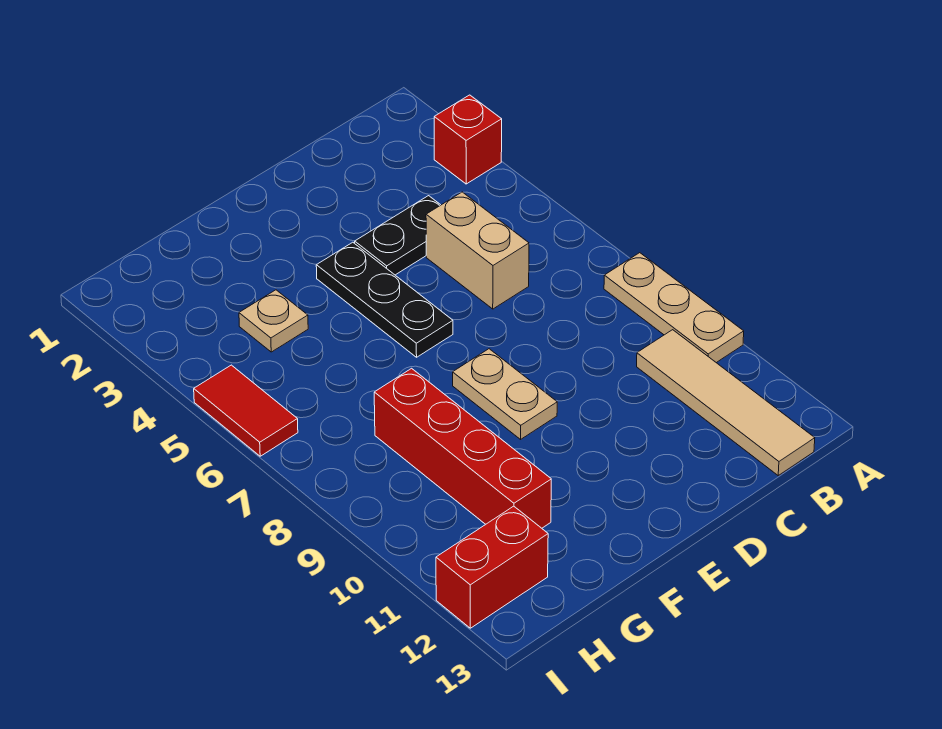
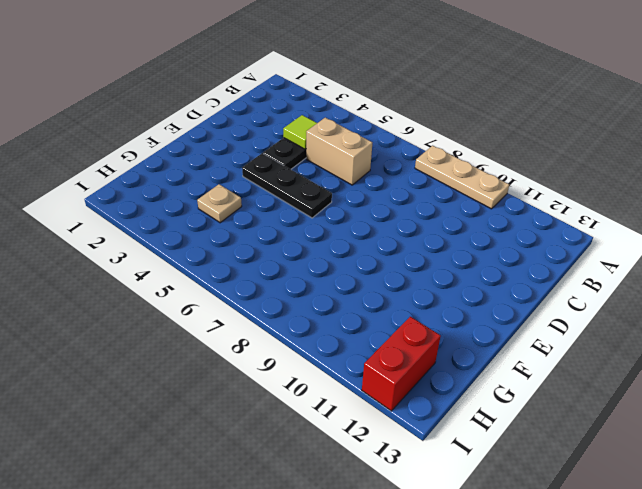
lime 1x1 tile [283,115,317,149] -> none
none -> red 1x1 brick [434,95,502,184]
none -> tan 1x4 tile [637,330,815,475]

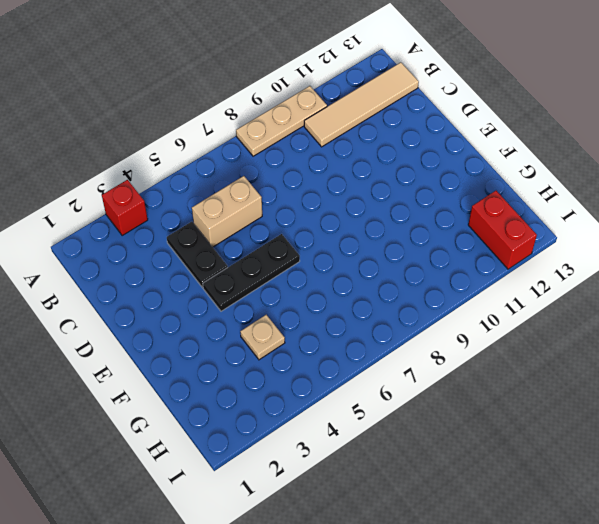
none -> tan 1x2 plate [453,349,557,439]
none -> red 1x4 brick [374,368,551,528]

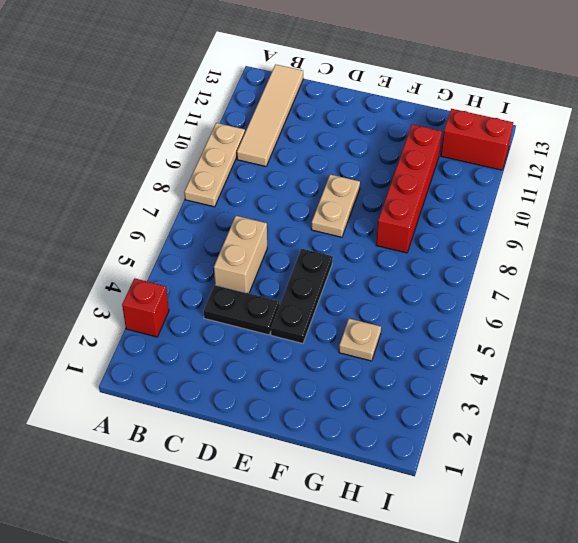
none -> red 1x2 tile [194,365,298,456]

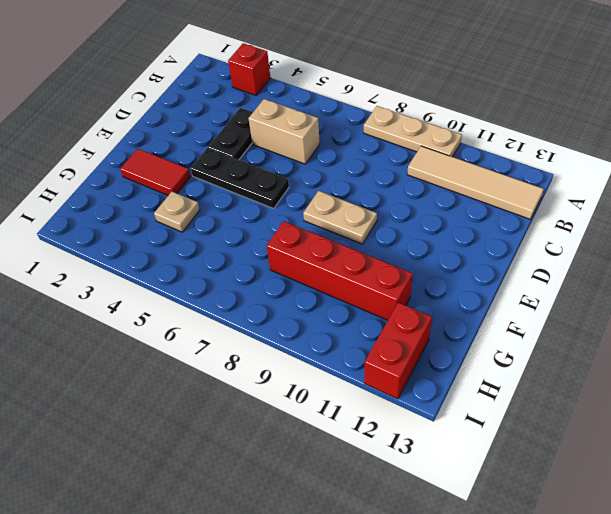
red 1x2 tile [120,149,191,195] -> red 1x2 tile moved to [194,365,298,456]

